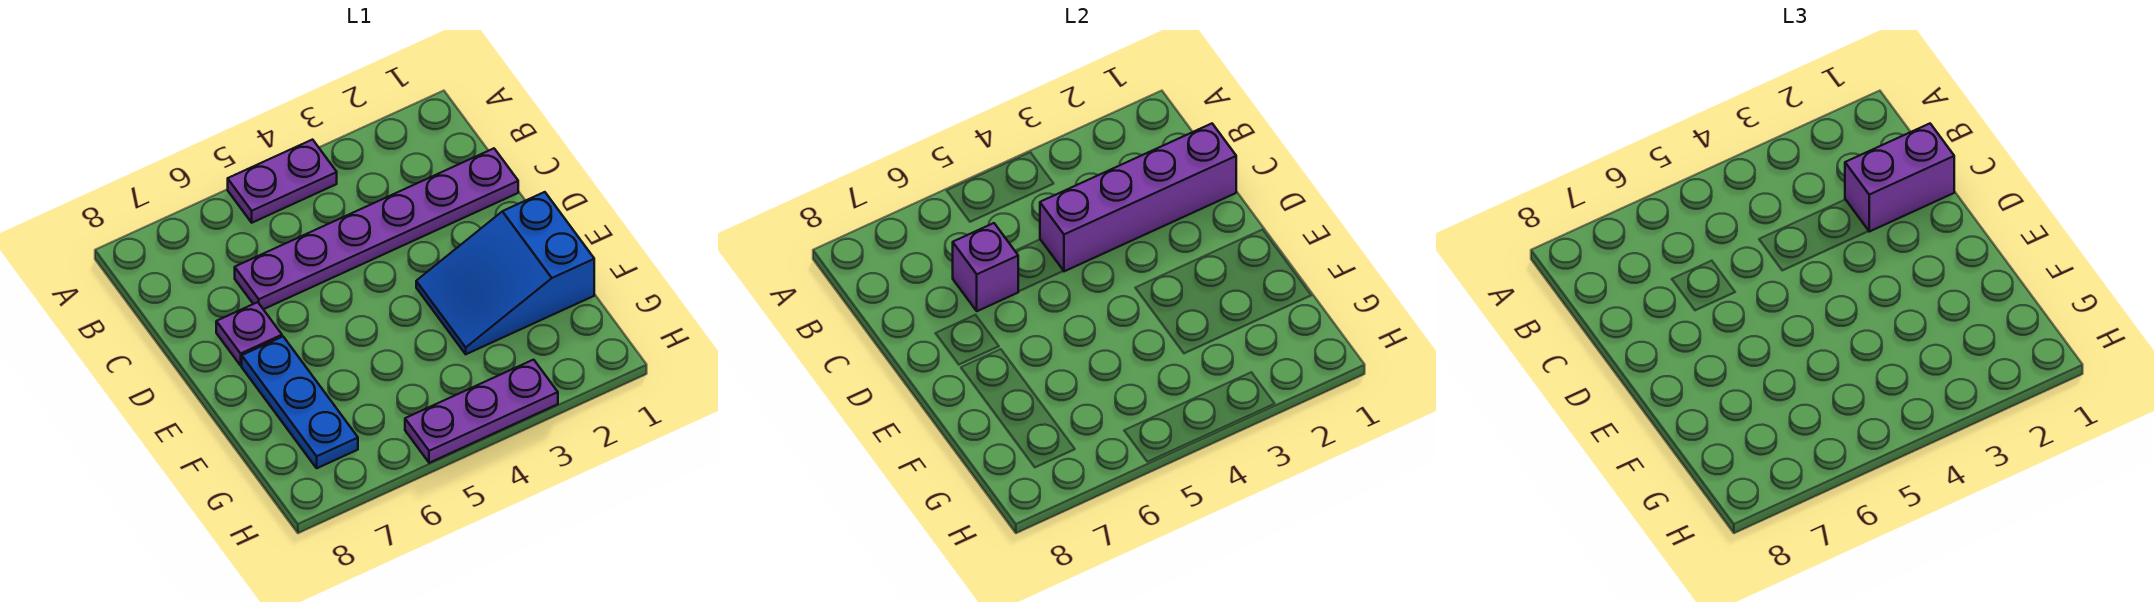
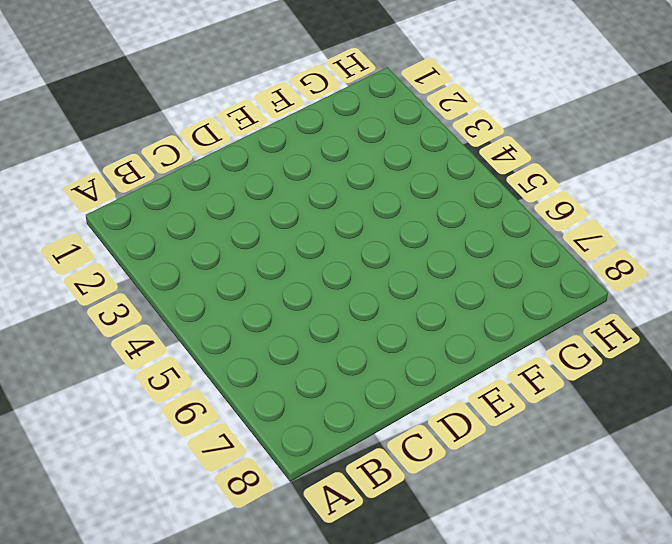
none -> purple 1x2 plate [228,140,337,223]
none -> purple 1x6 plate [235,148,518,309]

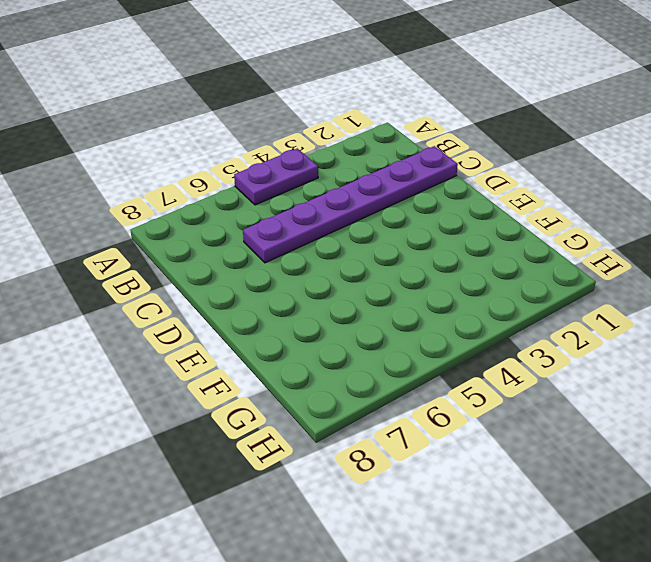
none -> purple 1x1 plate [216,302,282,365]
none -> blue 2x3 slope [416,192,594,354]

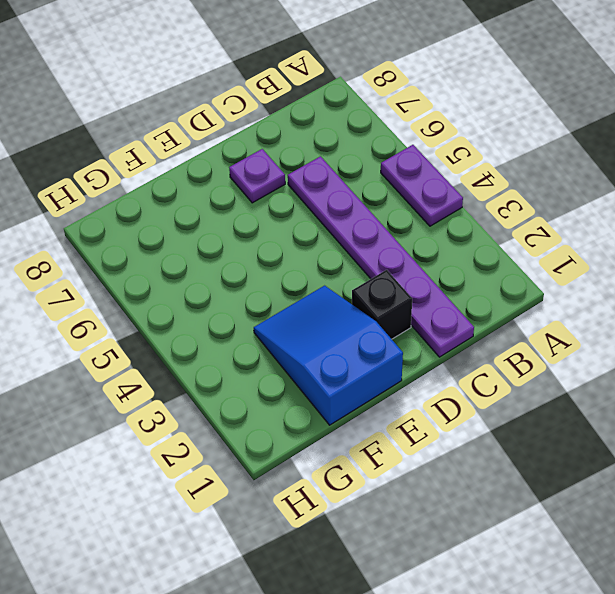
black 1x1 brick [352,270,412,339] -> none
none -> blue 1x3 plate [242,337,358,468]
none -> purple 1x3 plate [405,360,558,463]

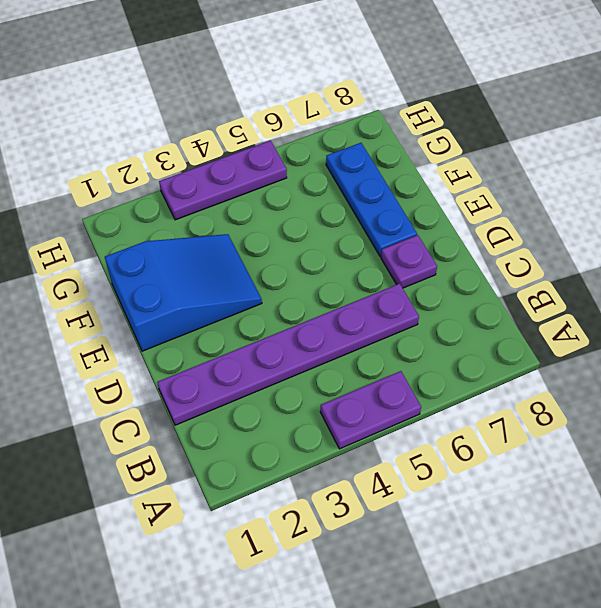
none -> purple 1x4 brick [1040,124,1236,271]
none -> purple 1x1 brick [953,223,1019,311]

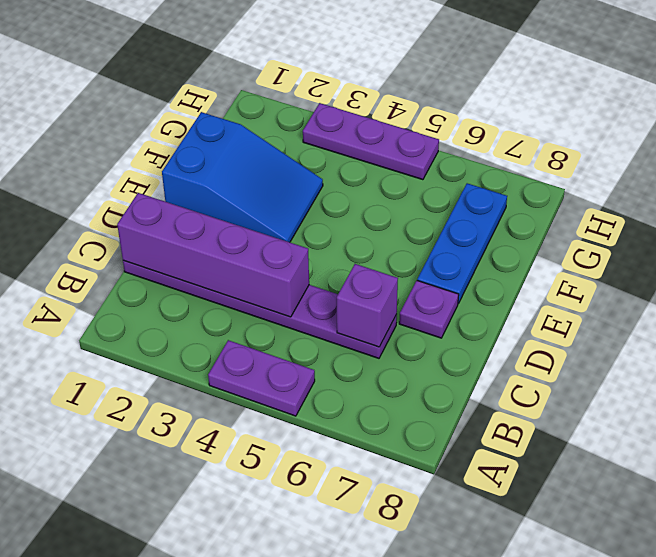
none -> purple 1x2 brick [1845,124,1954,232]

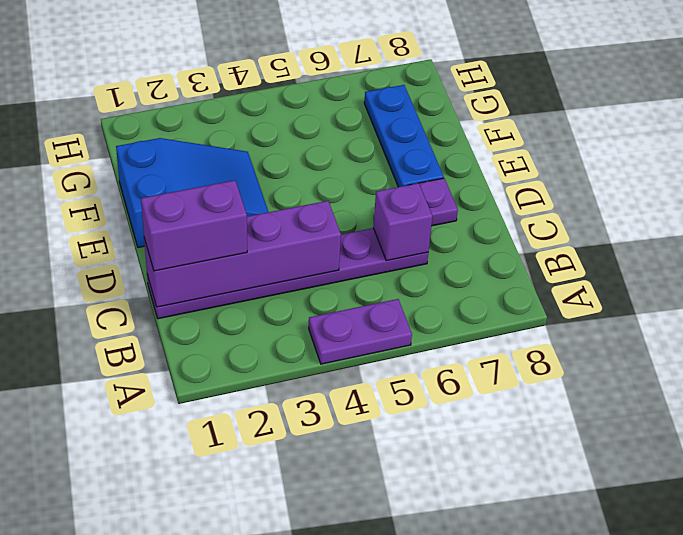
none -> purple 1x3 plate [405,360,558,463]

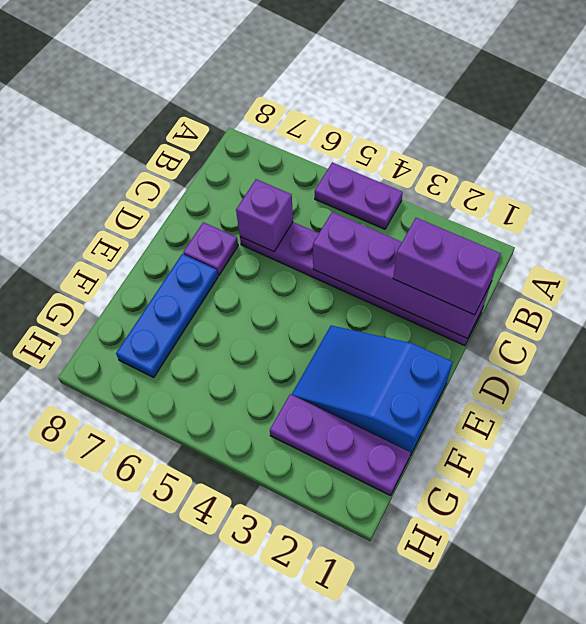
purple 1x3 plate [270,394,411,496] -> purple 1x3 plate moved to [405,360,558,463]

